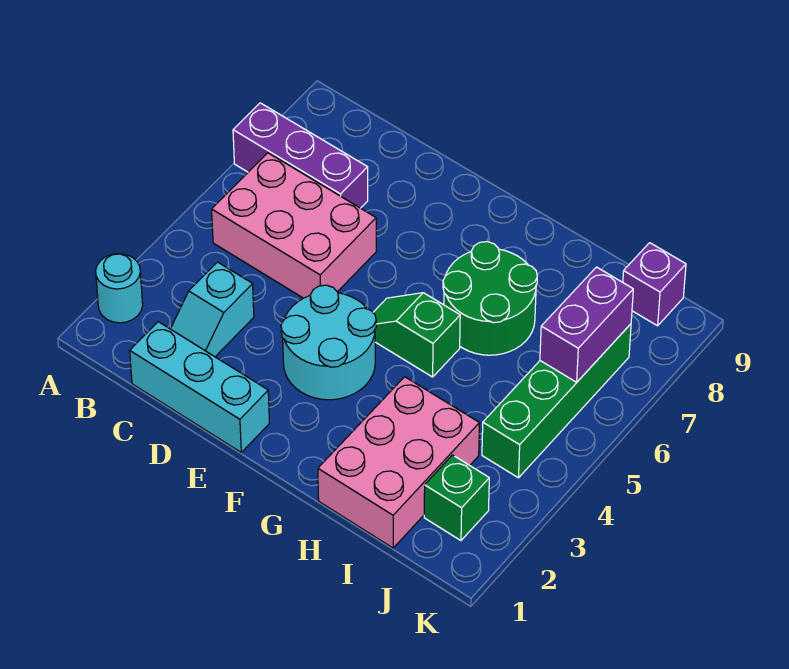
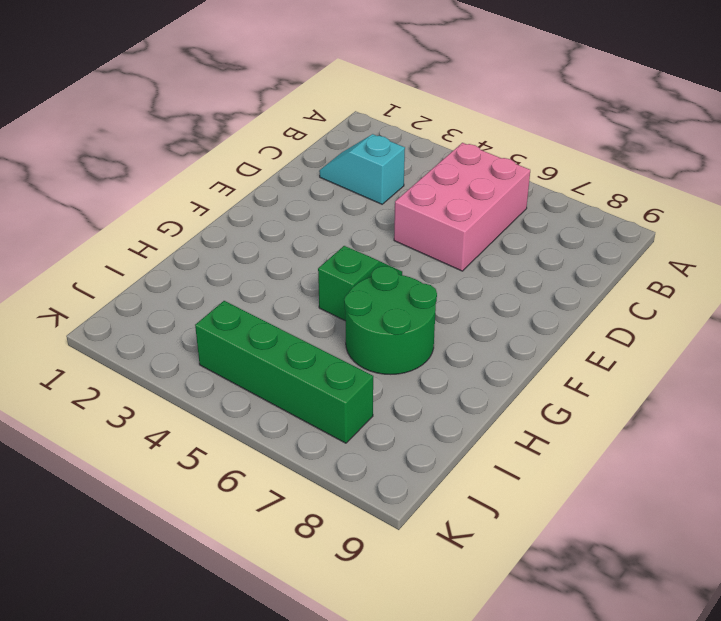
none -> cyan 1x1 round brick [96,254,143,323]
none -> purple 1x3 brick [233,103,368,208]
none -> cyan 1x3 brick [130,322,269,452]

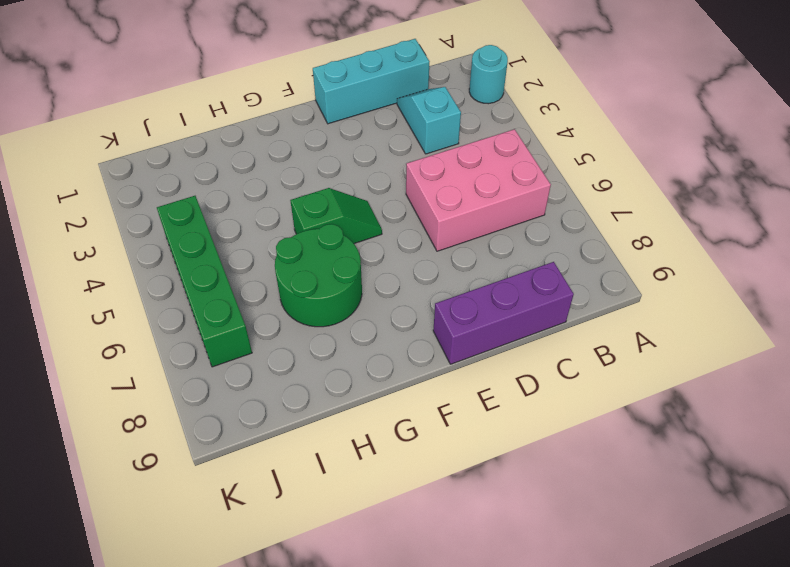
purple 1x3 brick [433,262,574,364] -> purple 1x3 brick moved to [233,103,368,208]
none -> cyan 2x2 round brick [281,285,376,400]
none -> pink 2x3 brick [318,377,479,548]
none -> green 1x1 brick [424,455,489,541]

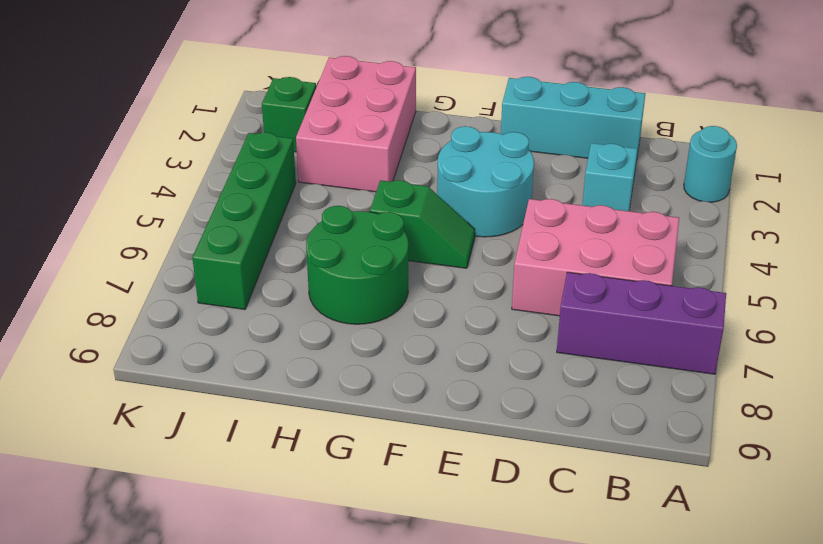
none -> purple 1x1 brick [623,243,686,326]
none -> purple 1x2 brick [540,267,633,382]

